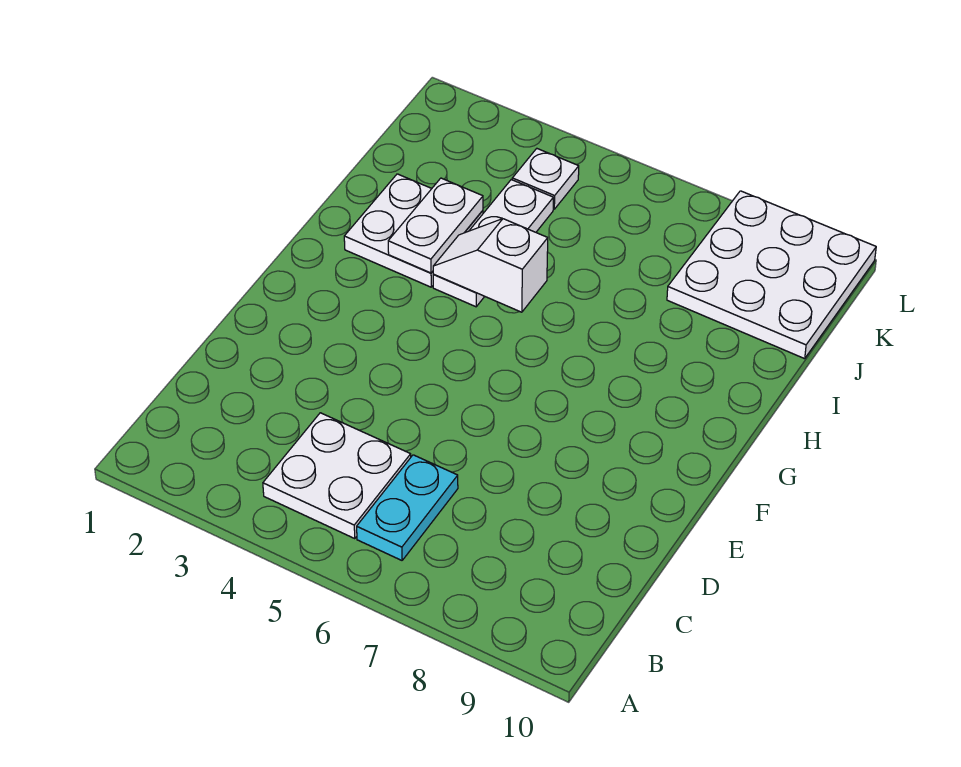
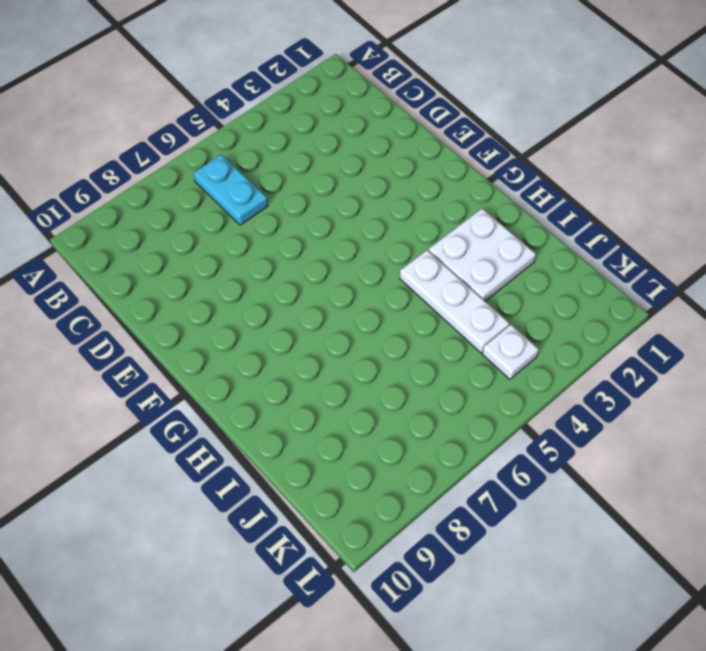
none -> white 2x2 plate [263,413,411,539]
none -> white 3x3 plate [667,191,876,359]

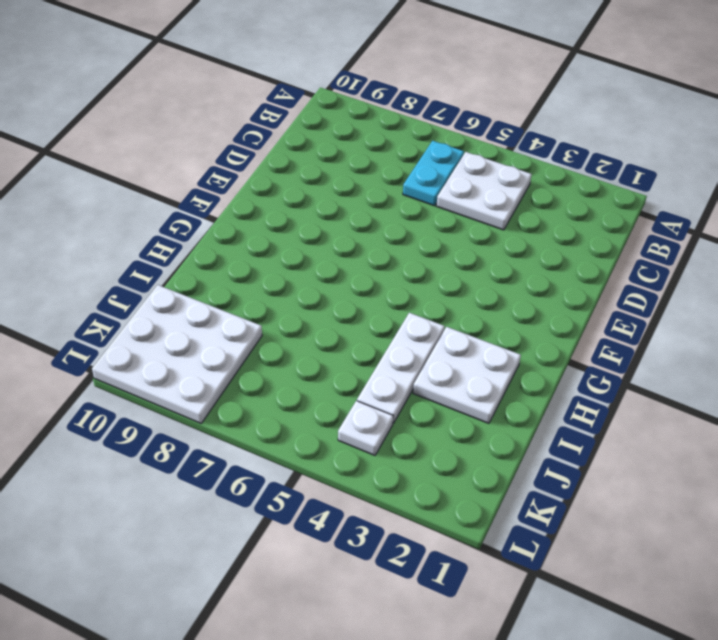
none -> white 1x2 plate [388,178,483,273]
none -> white 1x2 slope [433,219,548,312]

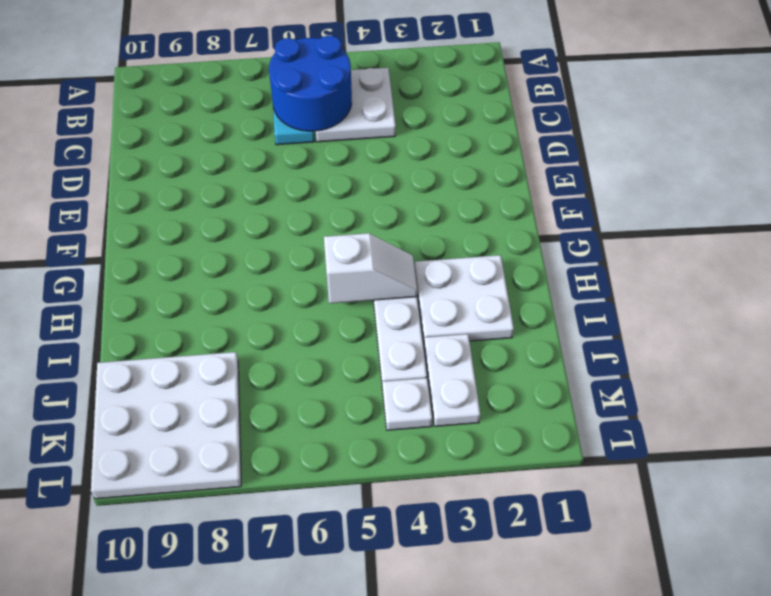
blue 2x2 round brick [269,35,352,131] -> none
white 1x2 plate [424,334,480,426] -> white 1x2 plate moved to [388,178,483,273]

